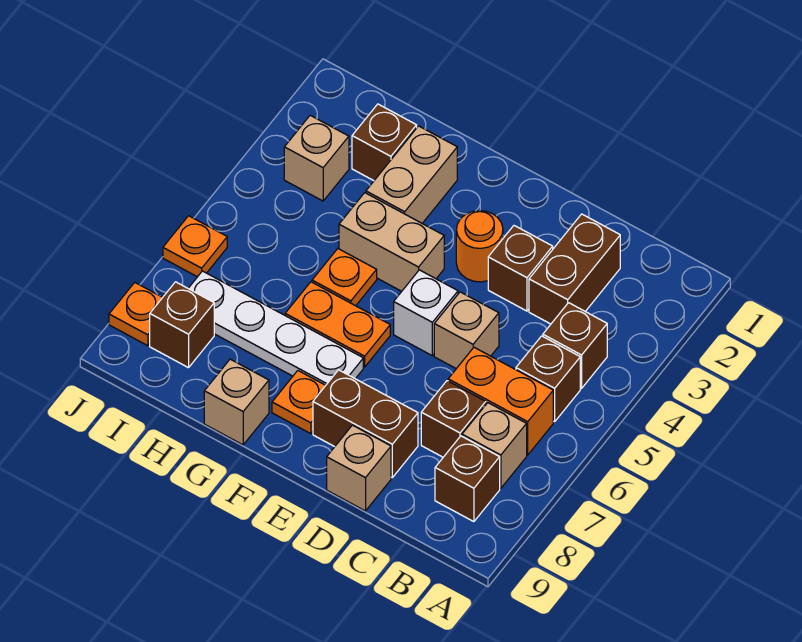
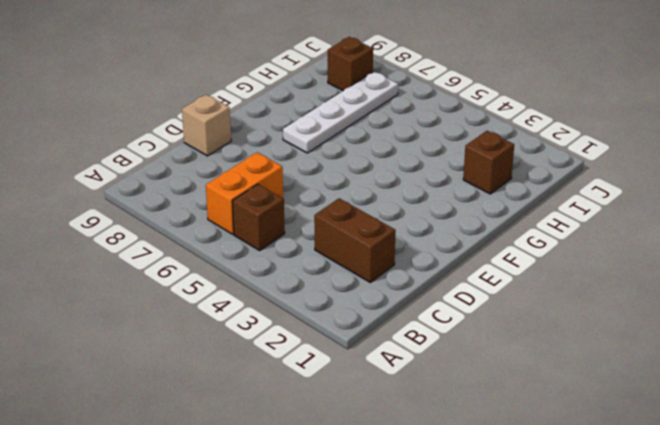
none -> brown 1x1 brick [543,303,607,388]
none -> tan 1x1 brick [462,403,527,488]
none -> brown 1x1 brick [435,436,500,522]

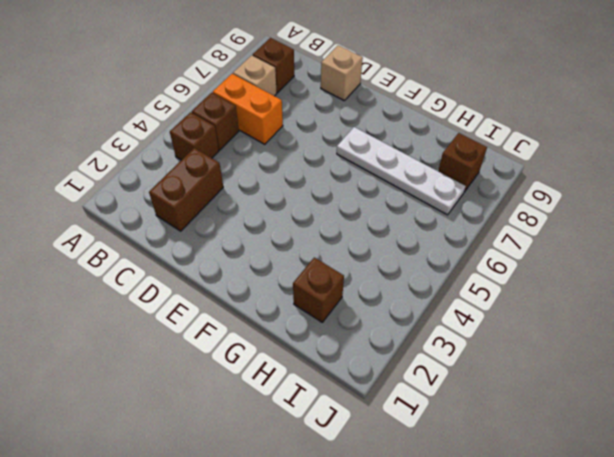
none -> brown 1x1 brick [421,381,486,457]
none -> brown 1x1 brick [488,226,553,311]
none -> tan 1x1 brick [434,292,499,369]

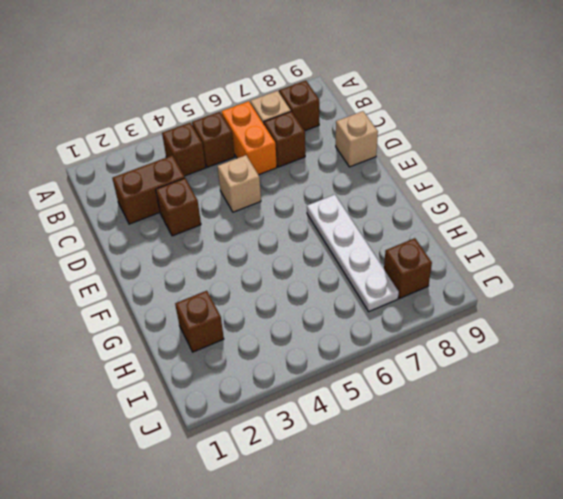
none -> brown 1x2 brick [313,370,418,477]
none -> orange 1x1 round brick [456,211,503,282]
none -> white 1x1 brick [394,270,458,356]

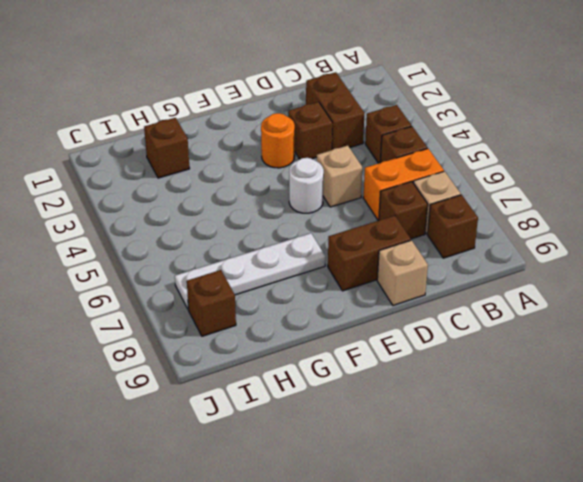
white 1x1 round brick [289,158,324,213] -> white 1x1 brick [394,270,458,356]
none -> tan 1x2 brick [339,193,444,291]
none -> orange 1x2 plate [285,282,390,367]
none -> orange 1x1 plate [272,371,326,434]

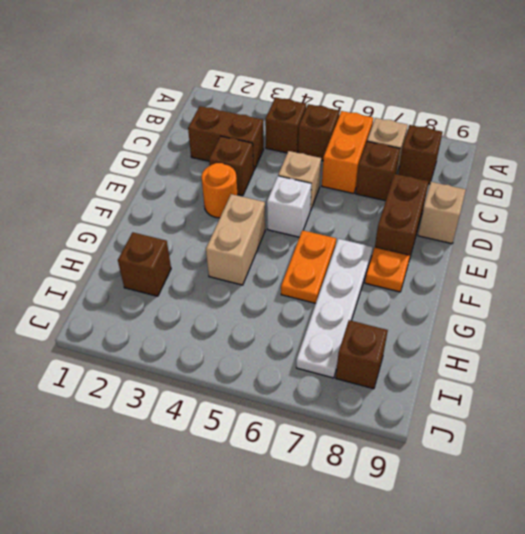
none -> tan 1x2 brick [366,126,457,223]
none -> orange 1x1 plate [312,249,377,306]
none -> tan 1x1 brick [204,359,269,445]

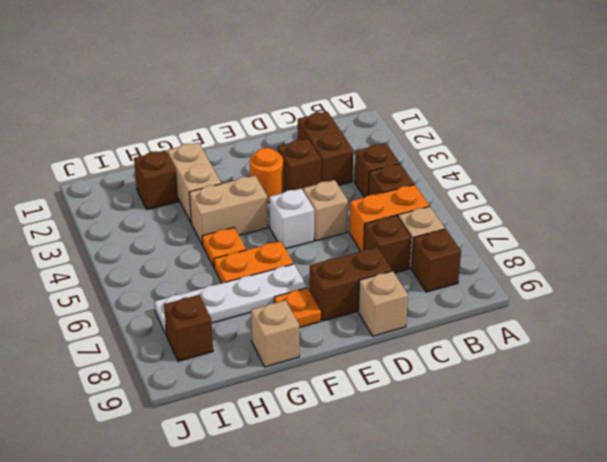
none -> tan 1x1 brick [284,115,349,201]
none -> orange 1x1 plate [163,216,227,277]
none -> orange 1x1 plate [109,283,163,346]

